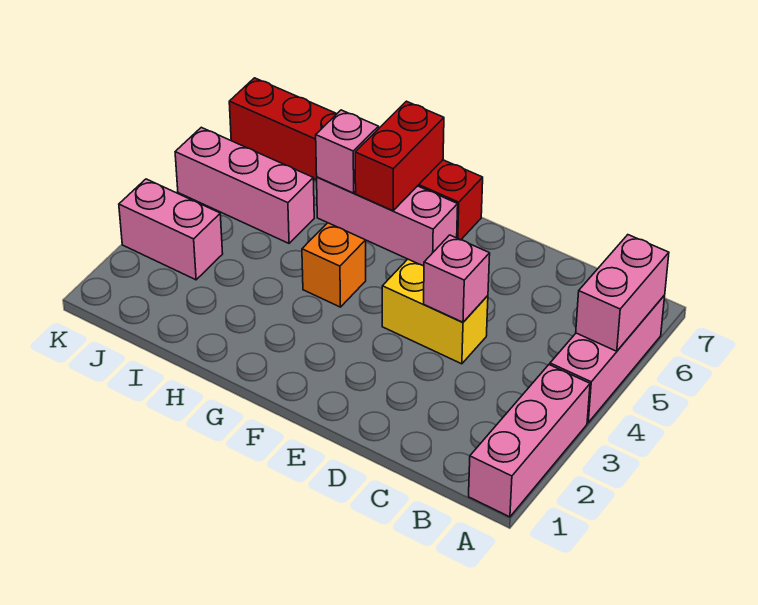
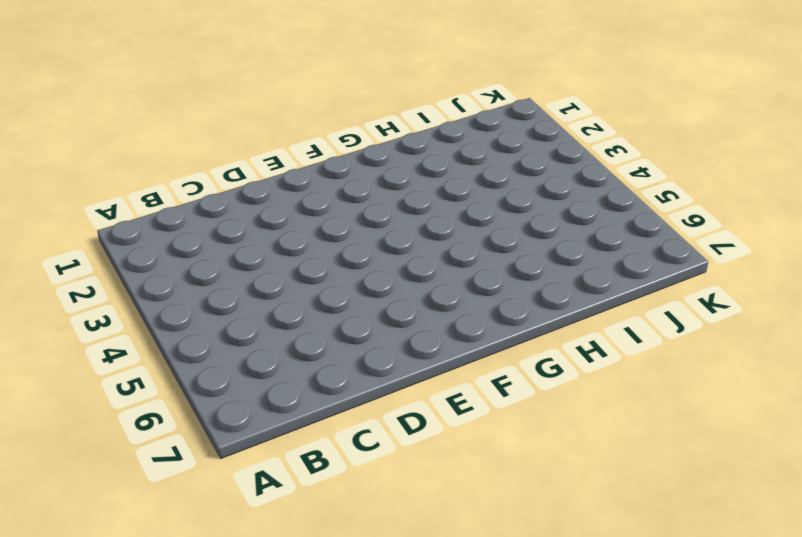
none -> pink 1x3 brick [469,365,590,517]
none -> pink 1x3 brick [550,295,665,423]
none -> yellow 1x2 brick [382,259,488,364]

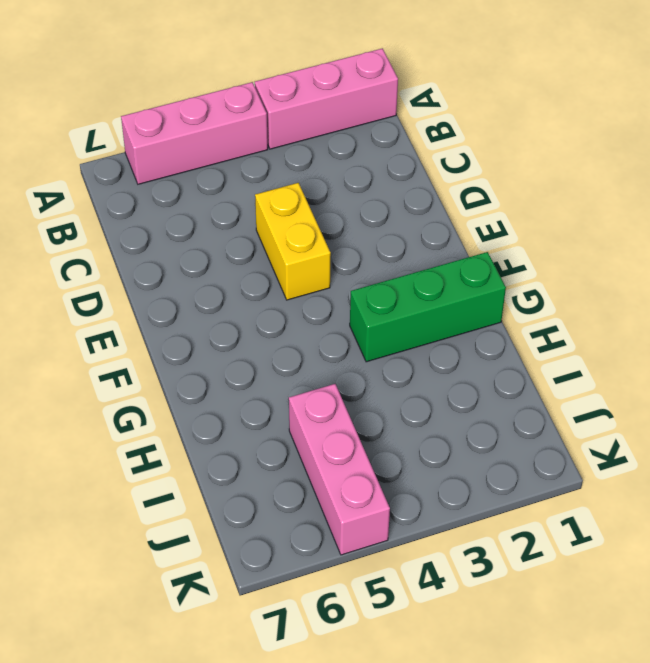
green 1x3 brick [350,252,506,362] -> none
none -> pink 1x3 brick [317,177,458,266]
none -> red 1x6 brick [229,78,483,240]
none -> orange 1x1 brick [302,223,366,307]

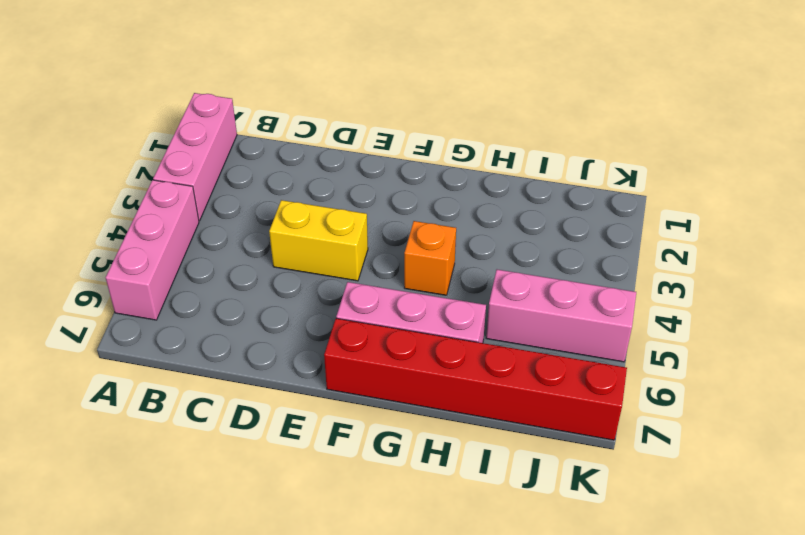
none -> pink 1x2 brick [119,179,223,280]
none -> pink 1x2 brick [576,235,669,351]
none -> pink 1x1 brick [424,235,490,322]

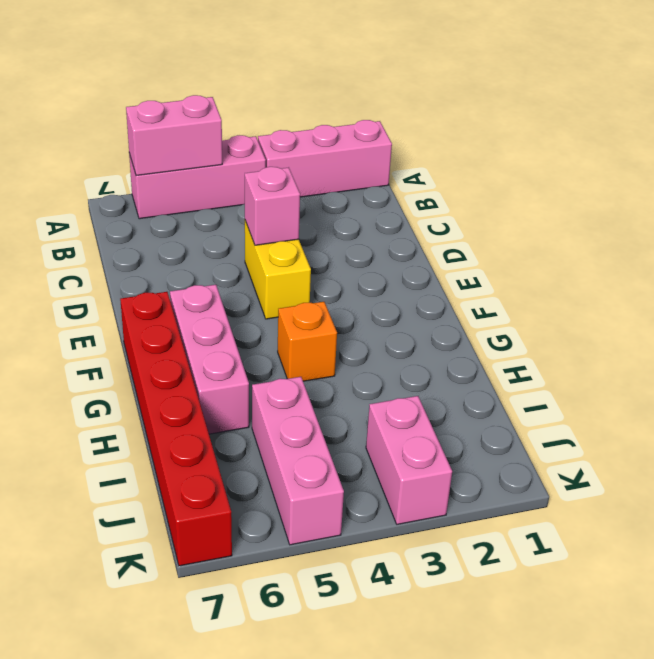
none -> red 1x2 brick [355,101,444,211]
none -> pink 1x1 brick [316,110,379,193]

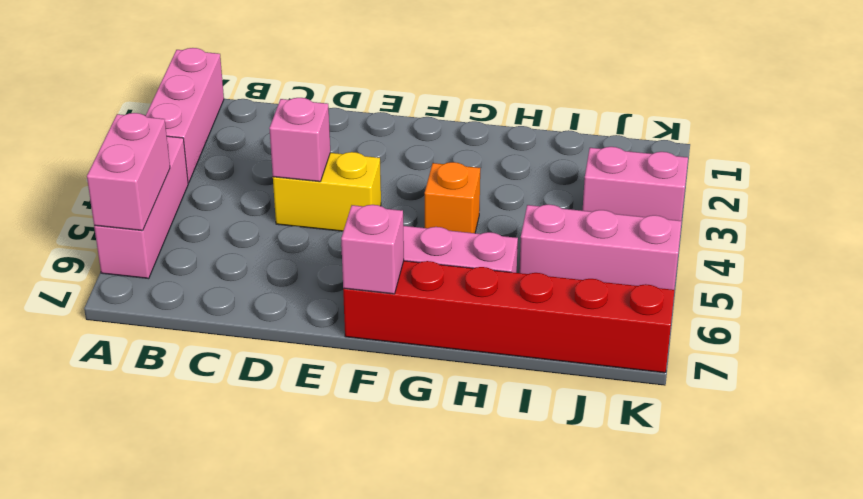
pink 1x1 brick [341,205,404,294] -> pink 1x1 brick moved to [316,110,379,193]
none -> red 1x2 brick [355,101,444,211]

